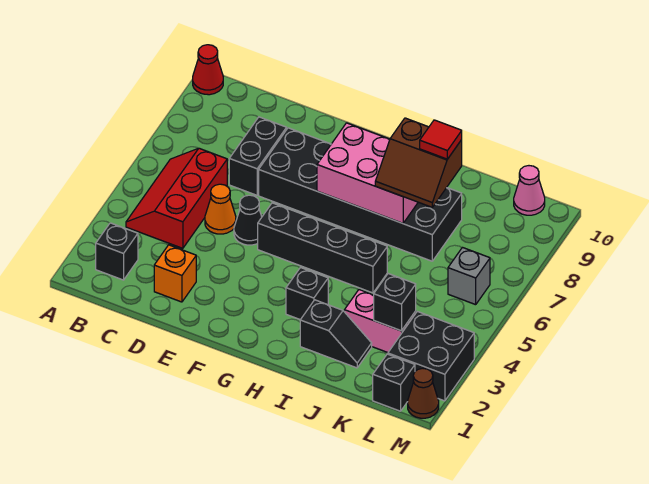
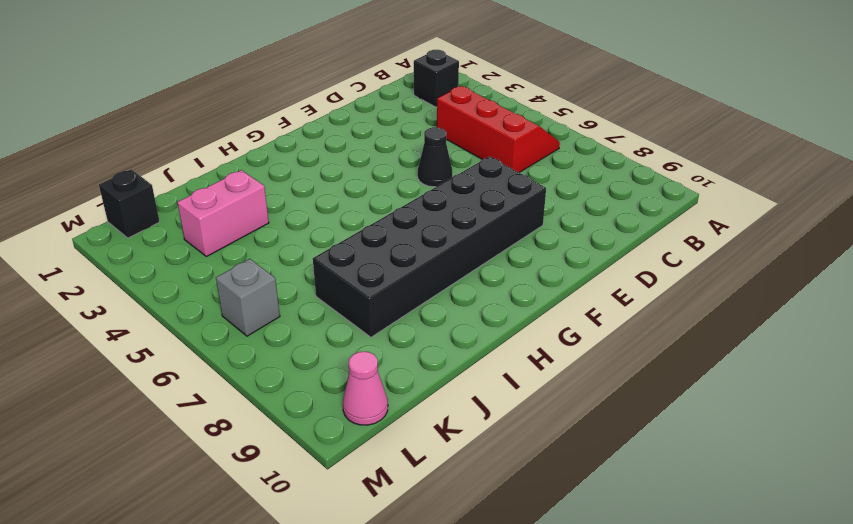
none -> red 1x1 cone [193,45,223,95]
none -> orange 1x1 brick [154,245,196,302]
none -> orange 1x1 cone [205,184,236,234]

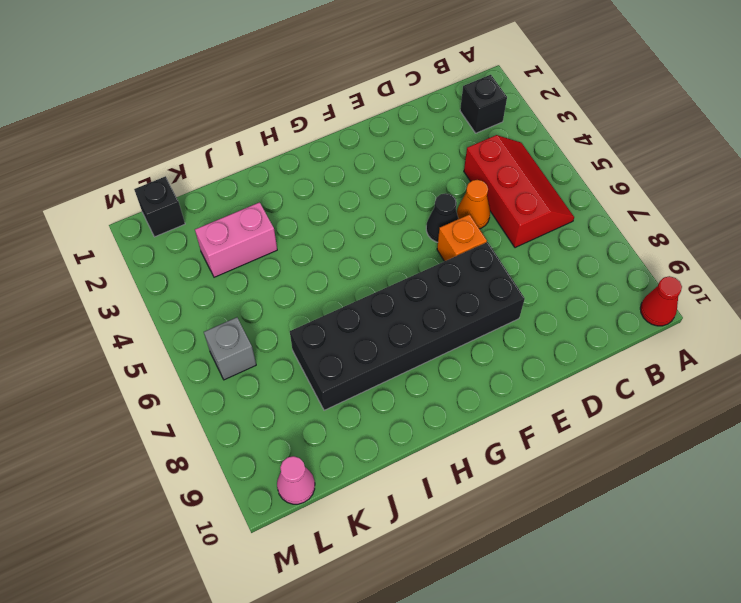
orange 1x1 brick [437,214,487,261] -> orange 1x1 brick moved to [154,245,196,302]
none -> black 1x2 brick [229,117,287,195]
none -> black 1x4 brick [258,203,387,293]
none -> black 1x1 brick [286,268,328,320]

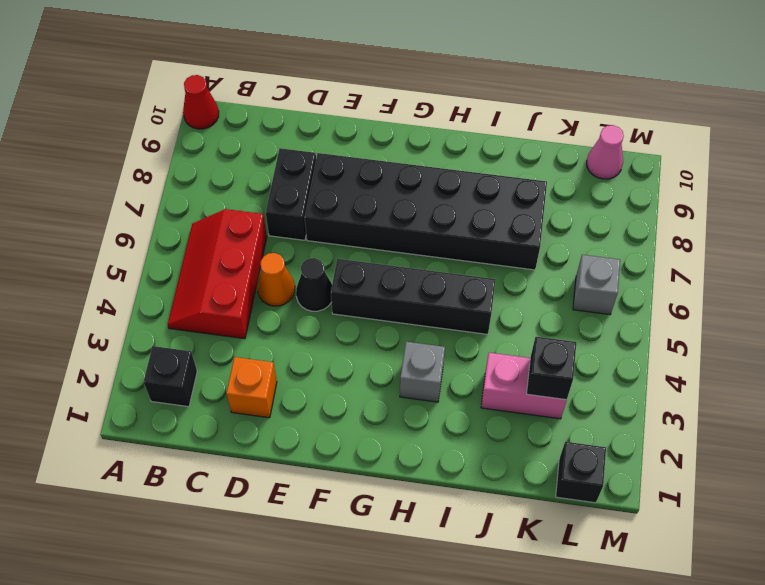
grey 1x1 brick [400,342,445,402] -> black 1x1 brick [286,268,328,320]
none -> black 1x2 slope [300,300,372,368]
none -> black 2x2 brick [388,311,474,401]
none -> brown 1x1 cone [408,368,439,418]

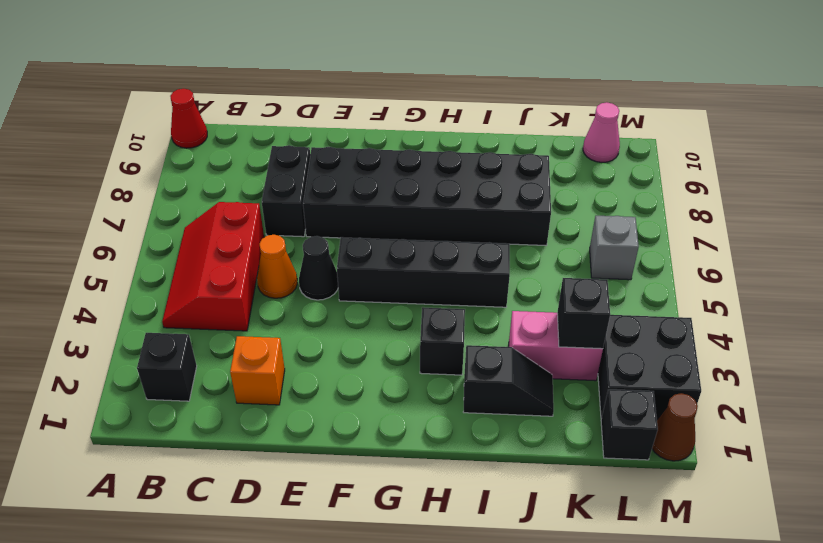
none -> pink 2x3 brick [317,123,418,223]
none -> brown 2x2 slope [375,118,462,207]
none -> red 1x1 tile [420,120,462,159]

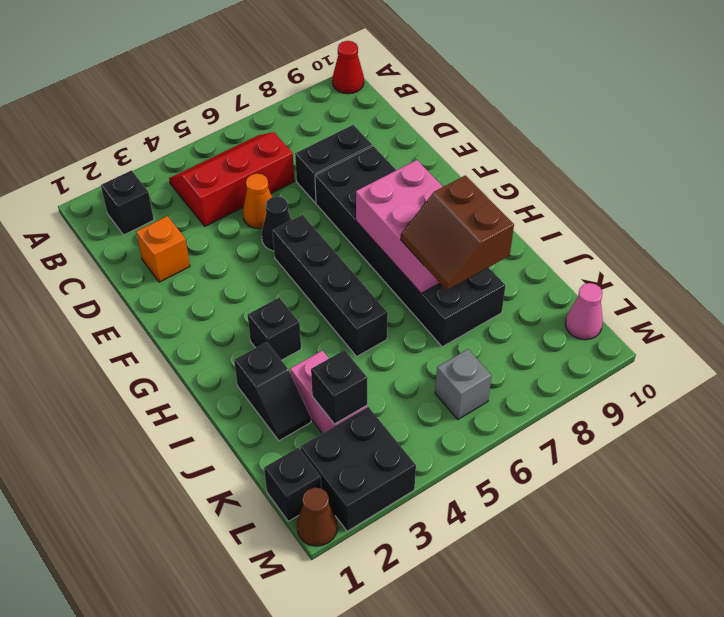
none -> red 1x1 tile [420,120,462,159]

